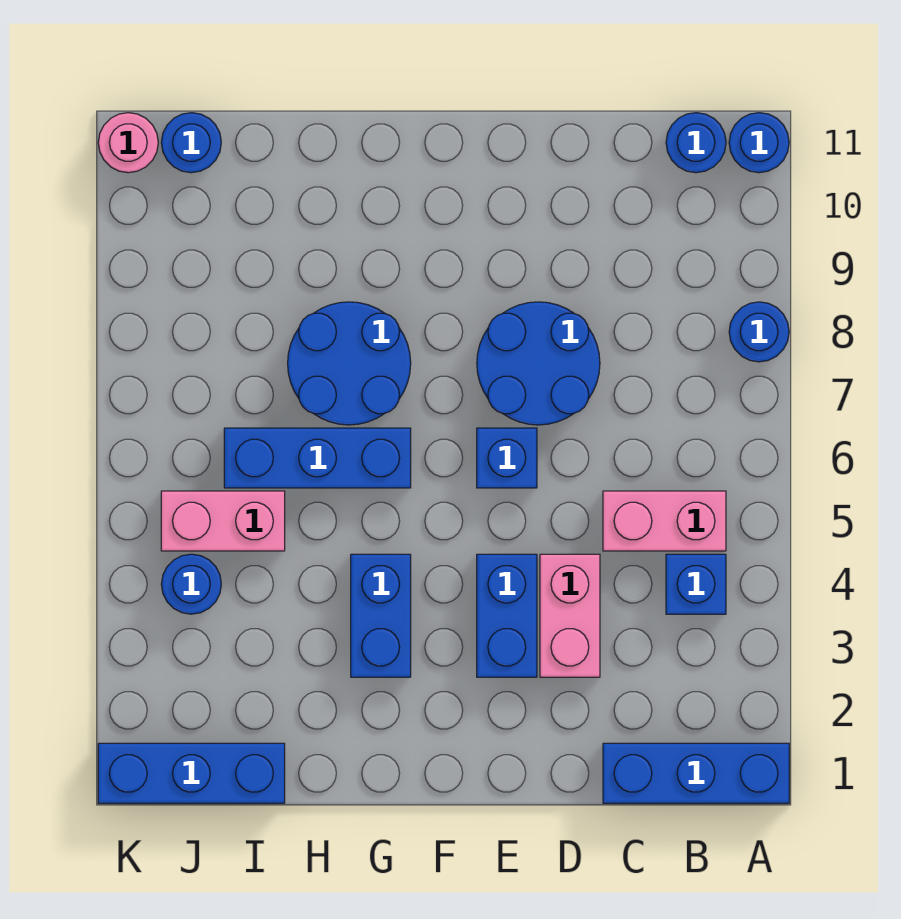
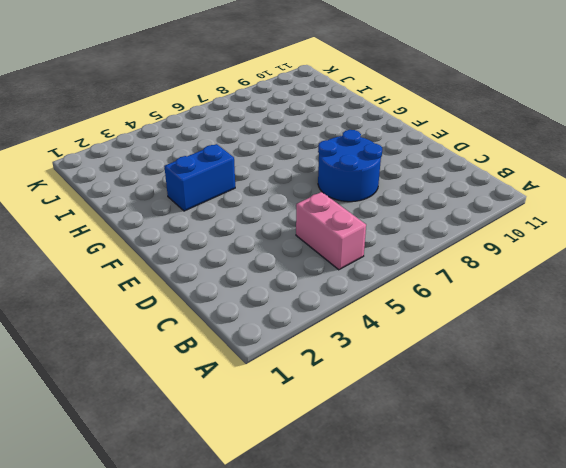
none -> blue 1x3 brick [603,743,789,803]
none -> blue 1x1 round brick [729,302,789,362]
none -> blue 1x1 round brick [729,113,789,173]

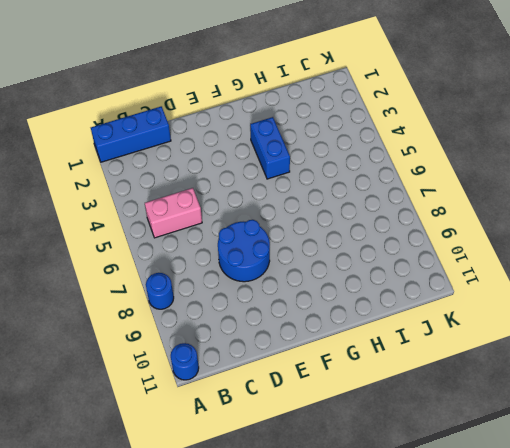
none -> blue 1x1 brick [666,554,726,614]
none -> blue 1x1 round brick [666,113,726,173]
none -> pink 1x2 brick [540,554,600,677]

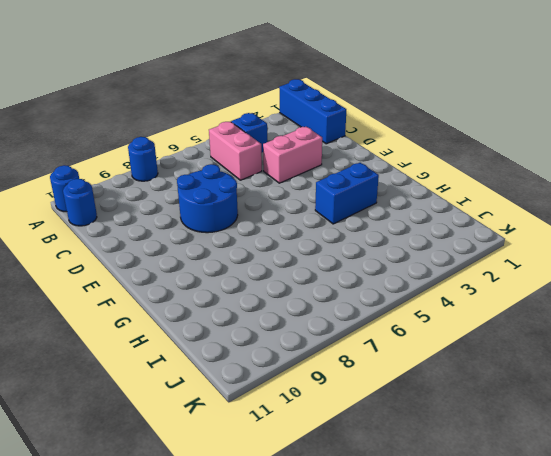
none -> blue 1x2 brick [477,554,537,677]
none -> blue 1x1 brick [477,428,537,488]
none -> blue 1x3 brick [224,428,411,488]

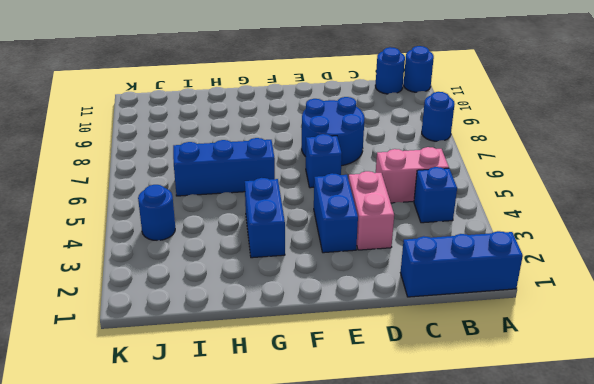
none -> blue 2x2 round brick [288,302,411,425]
none -> blue 1x3 brick [98,743,285,803]
none -> pink 1x2 brick [161,491,285,551]

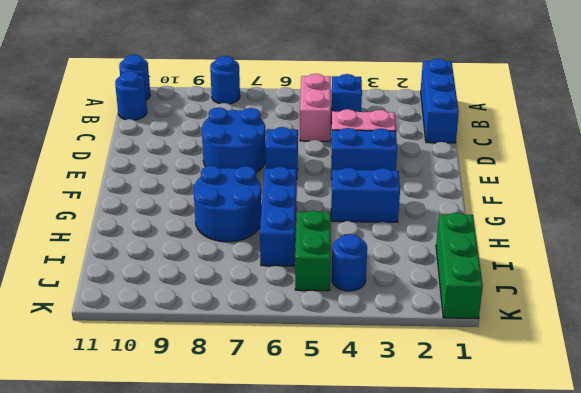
green 1x3 brick [436,213,483,318] -> blue 1x3 brick [98,743,285,803]
green 1x2 brick [295,210,331,291] -> pink 1x2 brick [161,491,285,551]
none -> blue 1x1 round brick [161,113,221,173]
none -> pink 1x1 round brick [98,113,158,173]

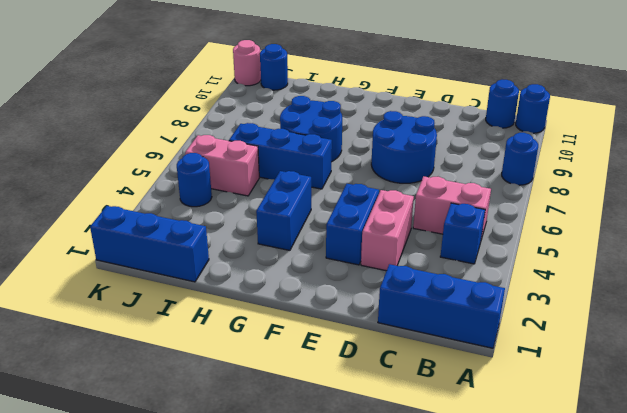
none -> blue 1x1 brick [477,428,537,488]

